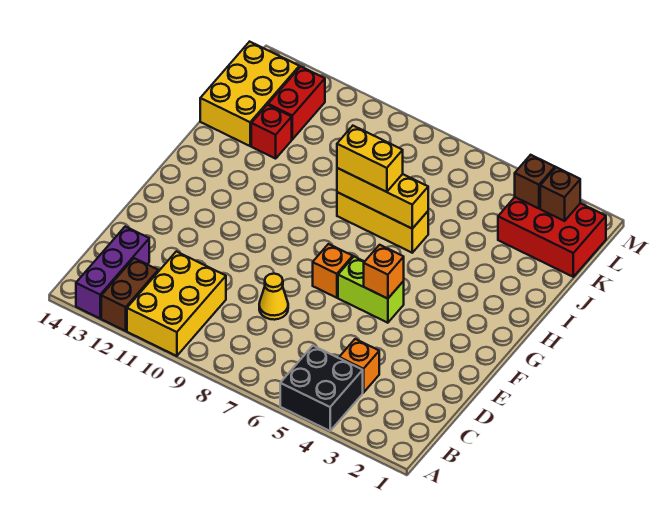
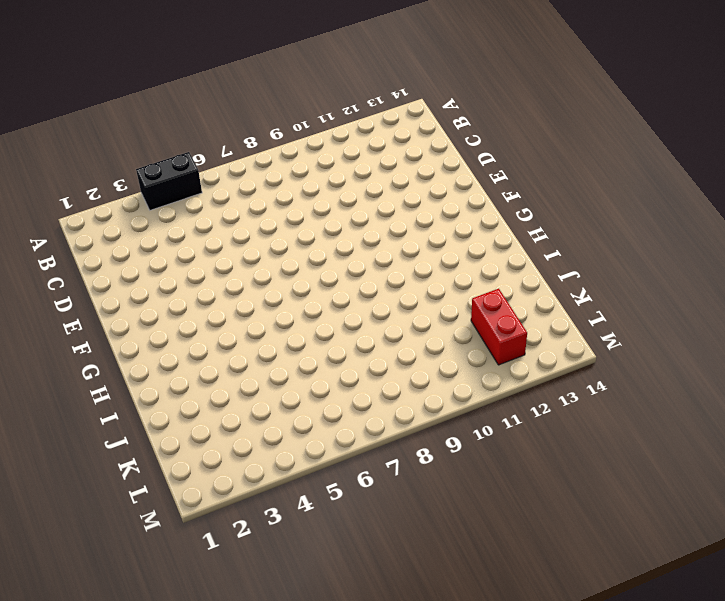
black 1x2 brick [136,152,202,210] -> black 2x2 brick [280,346,363,431]
none -> yellow 2x3 brick [127,251,226,356]
none -> brown 1x2 brick [101,258,158,331]
none -> purple 1x3 brick [76,227,149,318]

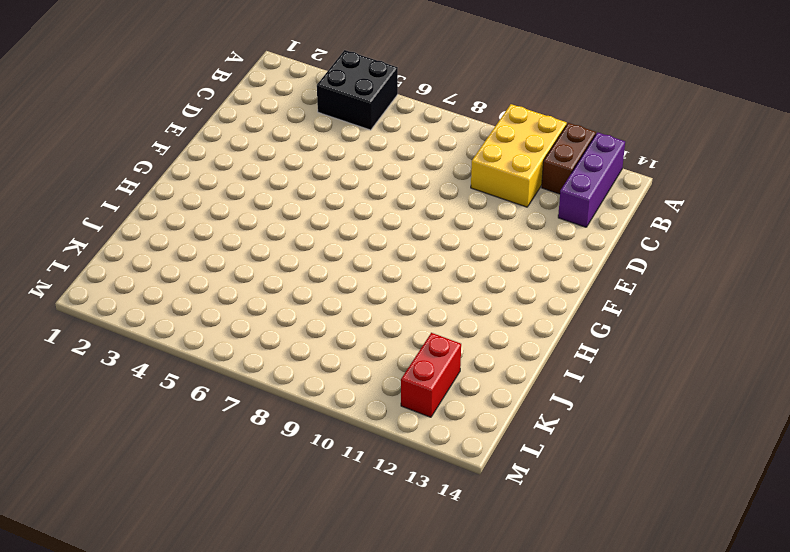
none -> orange 1x1 brick [339,339,379,393]
none -> yellow 1x1 cone [259,274,288,320]
none -> lime 1x2 brick [338,257,404,323]

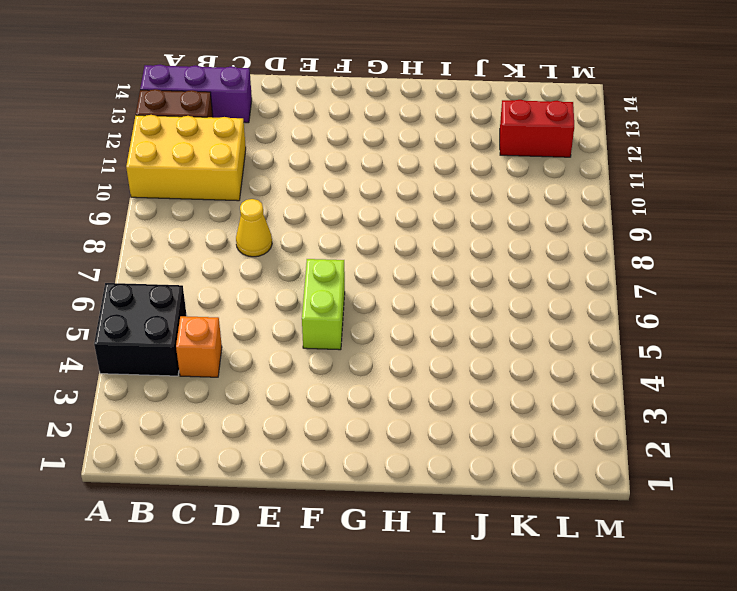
none -> orange 1x1 brick [313,244,353,298]
none -> yellow 1x3 brick [337,192,428,253]
none -> red 1x1 brick [251,105,292,159]

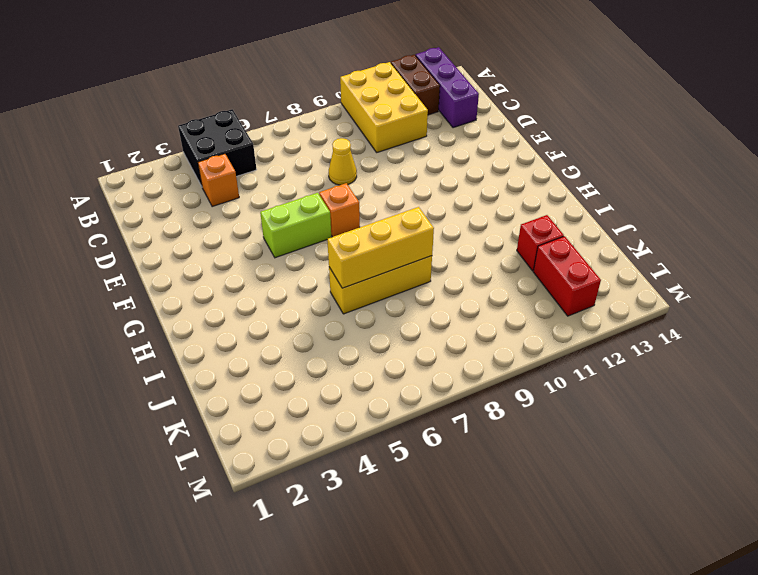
none -> yellow 2x3 brick [200,42,299,146]
none -> red 2x3 brick [498,197,606,277]
none -> orange 1x1 brick [364,245,404,299]

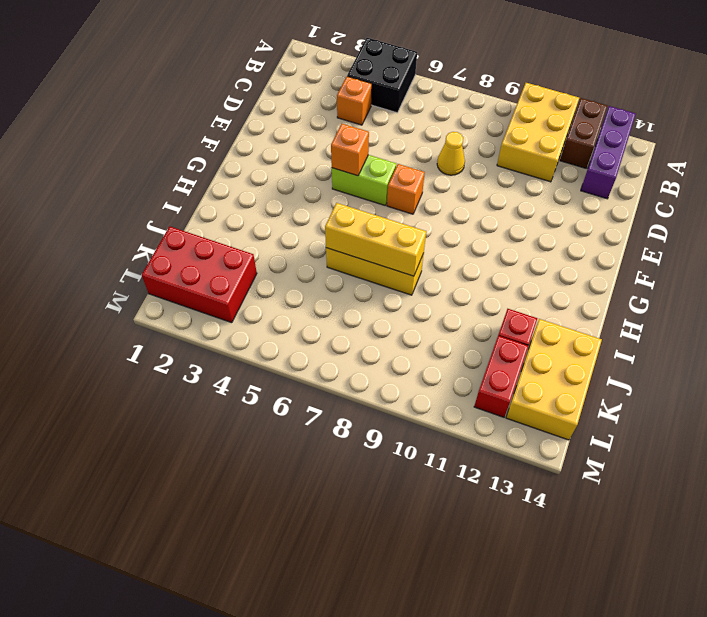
none -> brown 1x1 brick [540,167,580,221]
none -> brown 1x1 brick [515,155,555,208]
none -> yellow 1x2 brick [337,126,403,192]

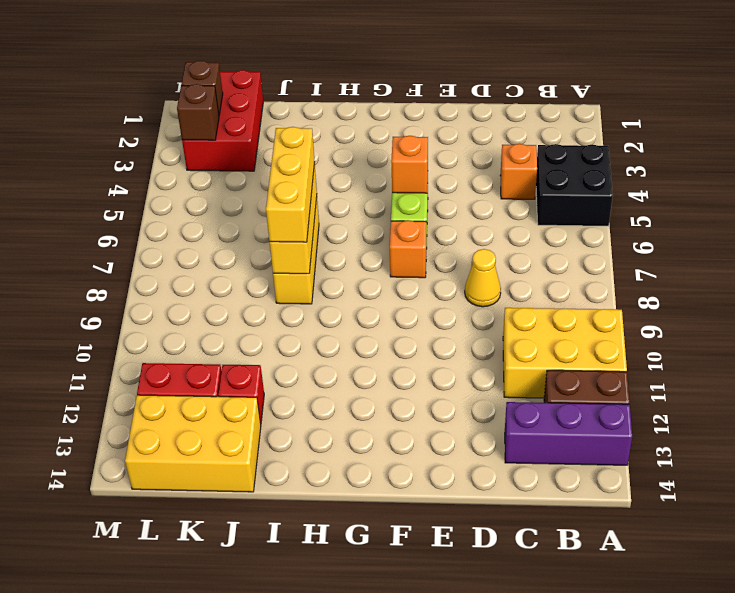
yellow 1x3 brick [266,127,315,242] -> yellow 1x2 brick [337,126,403,192]

